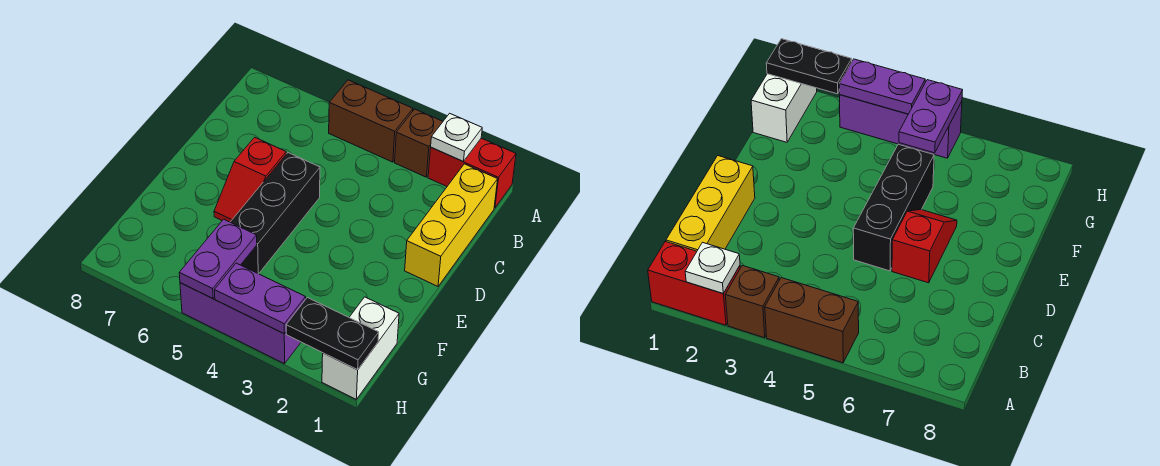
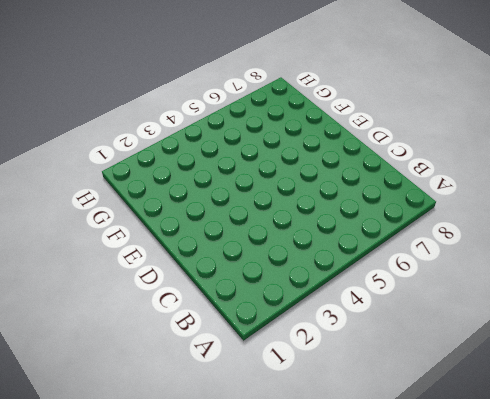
none -> red 1x2 brick [428,138,516,208]
none -> brown 1x1 brick [395,109,443,177]
none -> brown 1x2 brick [329,80,413,162]

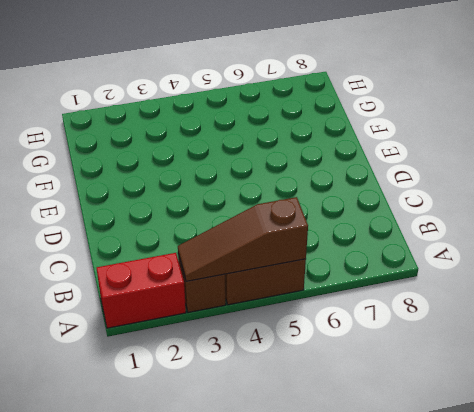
brown 1x3 slope [178,197,308,281] -> none
none -> yellow 1x3 brick [405,164,498,286]
none -> black 1x3 brick [231,153,320,274]
none -> red 1x2 slope [214,137,286,222]

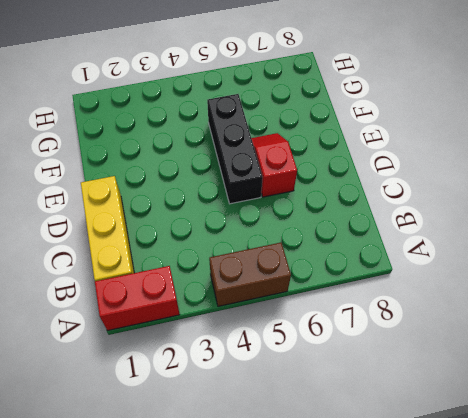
none -> brown 1x1 brick [395,109,443,177]
none -> white 1x2 brick [322,297,399,399]
none -> purple 1x3 brick [180,283,301,364]

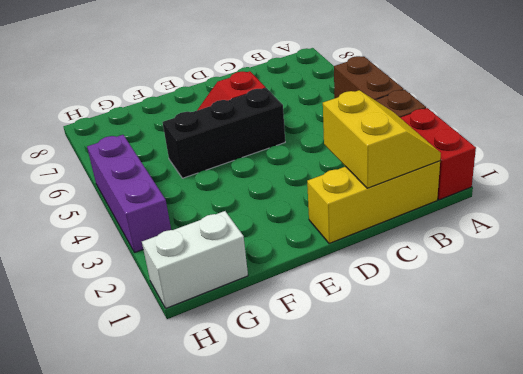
yellow 2x2 slope [323,90,441,188] -> none
none -> white 1x1 plate [431,113,482,161]
none -> purple 1x2 plate [179,219,257,299]
none -> black 1x2 plate [286,298,379,370]

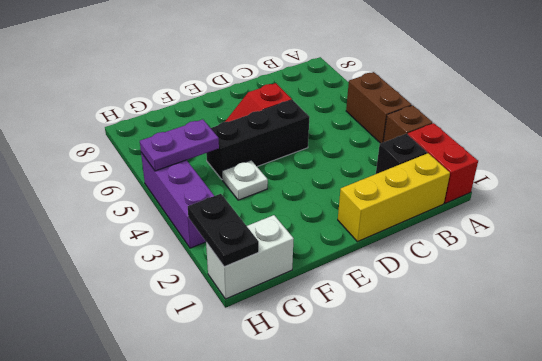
black 1x1 brick [376,134,427,174] -> none
white 1x1 plate [222,160,268,200] -> white 1x1 plate moved to [431,113,482,161]
none -> purple 1x2 plate [215,263,306,334]

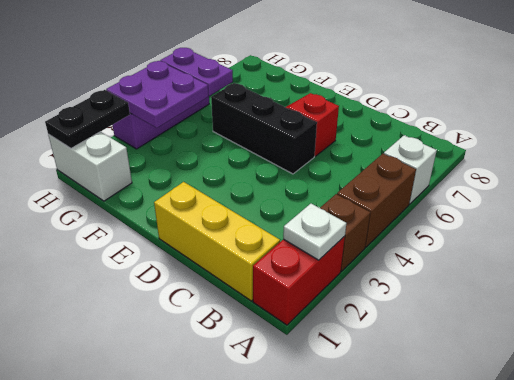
white 1x1 brick [384,135,437,204] -> none
purple 2x2 plate [106,61,209,128] -> purple 1x2 plate [215,263,306,334]

